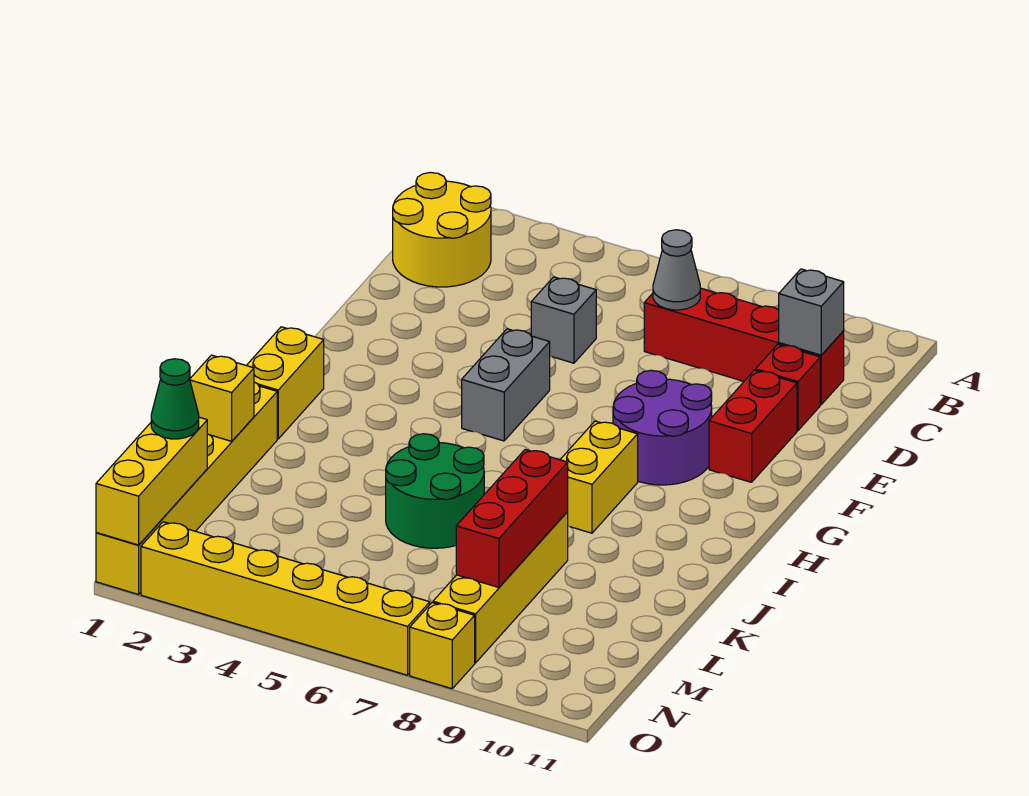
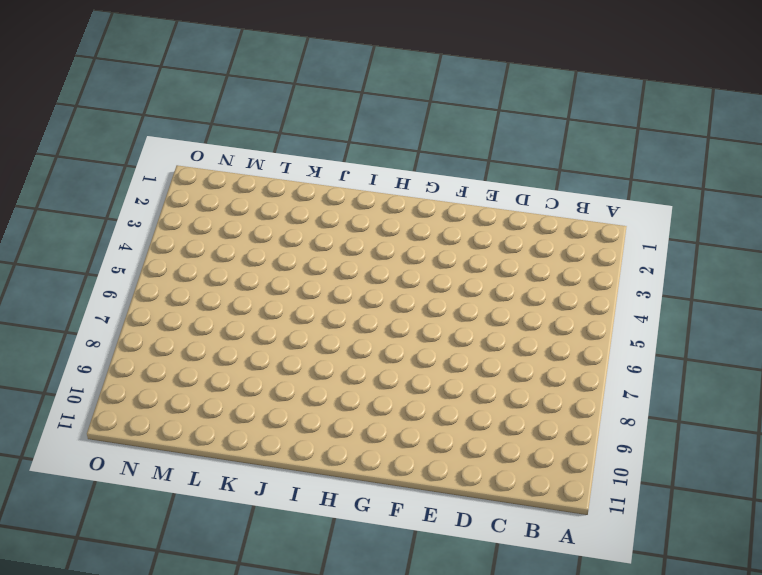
none -> yellow 2x2 round brick [393,172,491,287]
none -> red 1x4 brick [644,288,844,404]
none -> grey 1x1 brick [531,277,596,363]

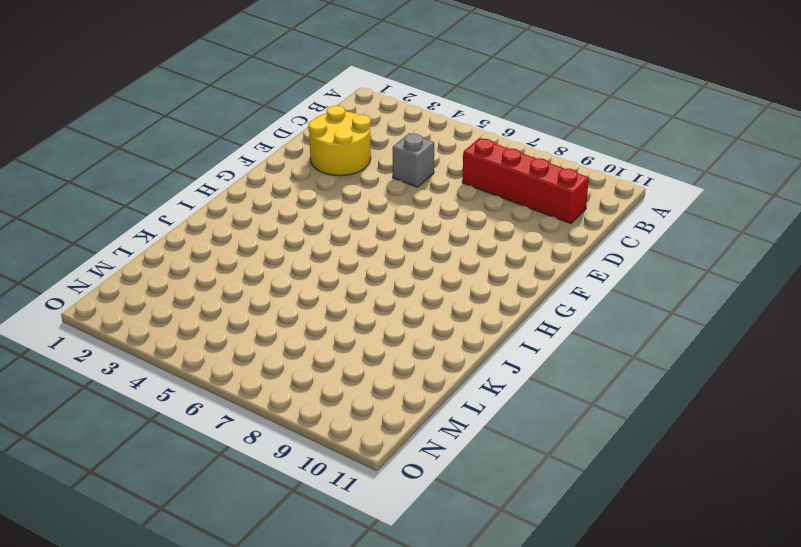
yellow 2x2 round brick [308,105,371,176] -> yellow 2x2 round brick moved to [393,172,491,287]
none -> red 1x1 brick [755,344,820,430]
none -> red 1x2 brick [709,370,797,482]
none -> grey 1x2 brick [462,329,550,441]

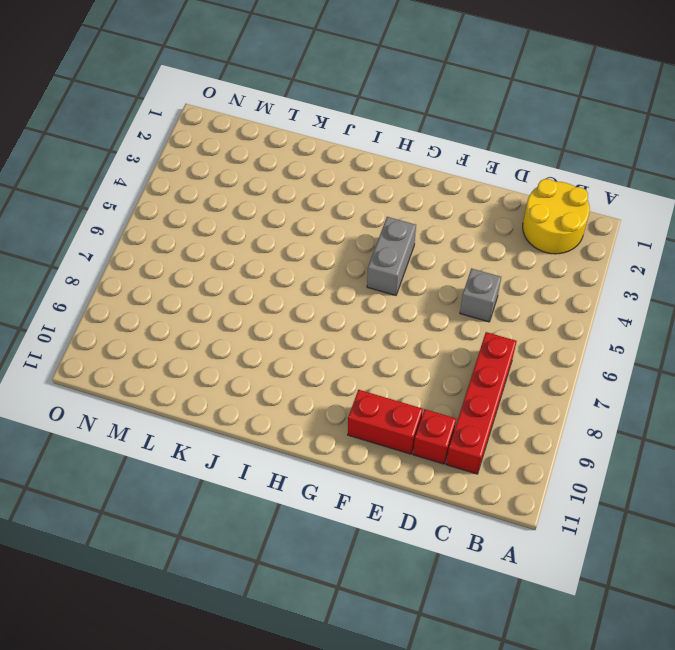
grey 1x2 brick [367,217,416,295] -> grey 1x2 brick turned to [462,329,550,441]
none -> purple 2x2 round brick [613,370,712,485]
none -> yellow 1x2 brick [246,327,324,439]
none -> yellow 1x2 brick [560,421,638,533]

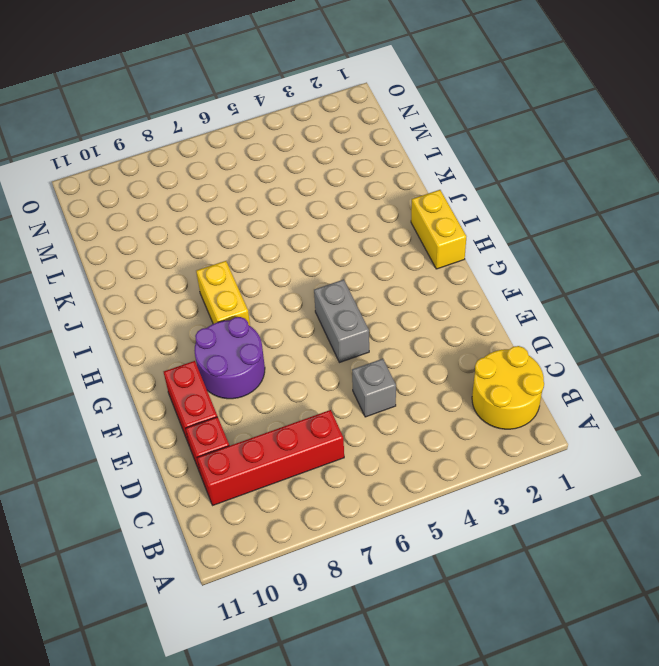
none -> yellow 1x6 brick [96,382,277,594]
none -> green 2x2 round brick [386,434,484,548]
none -> yellow 1x4 brick [433,512,568,663]

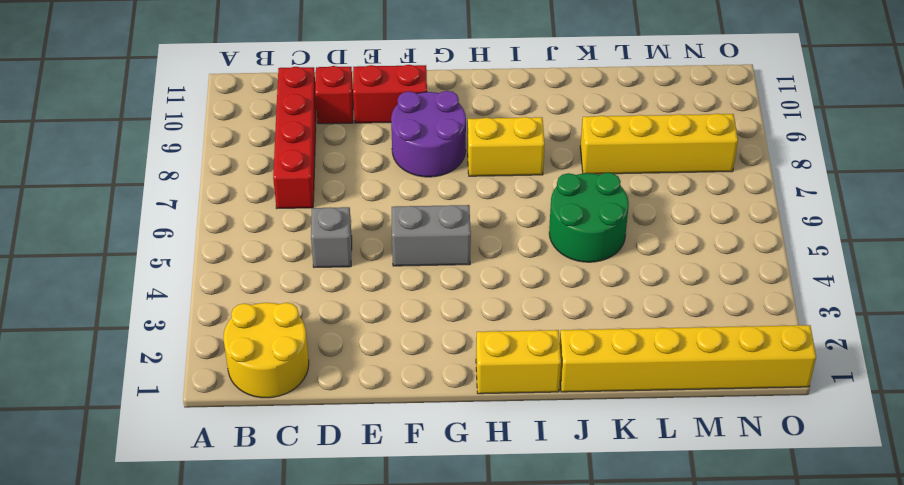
none -> yellow 1x6 brick [141,522,430,675]
none -> yellow 1x1 brick [410,603,475,689]
none -> grey 1x1 cone [653,230,700,310]

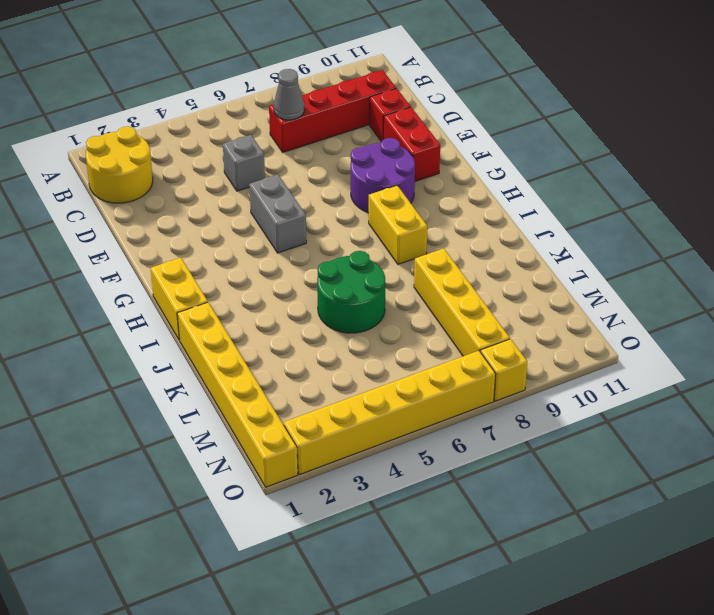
none -> grey 1x1 brick [779,269,844,355]
none -> yellow 1x1 brick [190,355,254,441]
none -> red 1x3 brick [456,449,568,587]

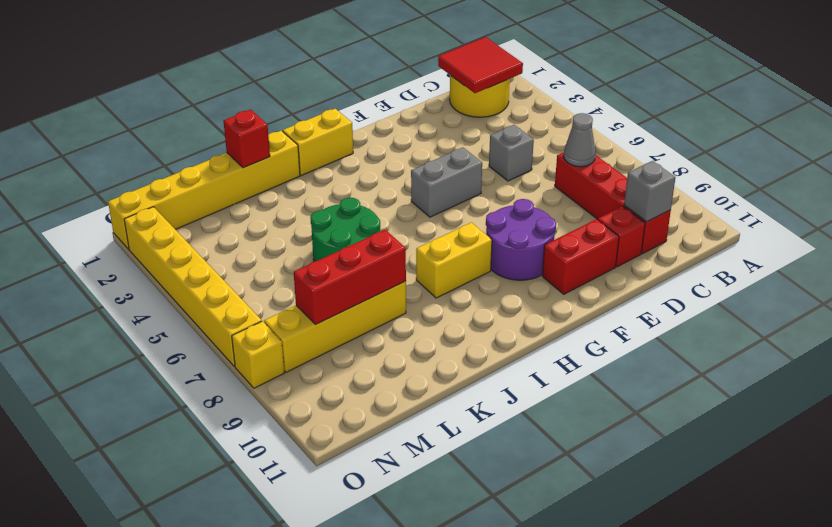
red 2x2 tile [438,37,523,93] -> none
red 1x1 brick [223,110,270,168] -> yellow 1x1 brick [190,355,254,441]
none -> yellow 1x3 brick [96,417,207,545]
none -> green 1x1 cone [151,359,199,439]

